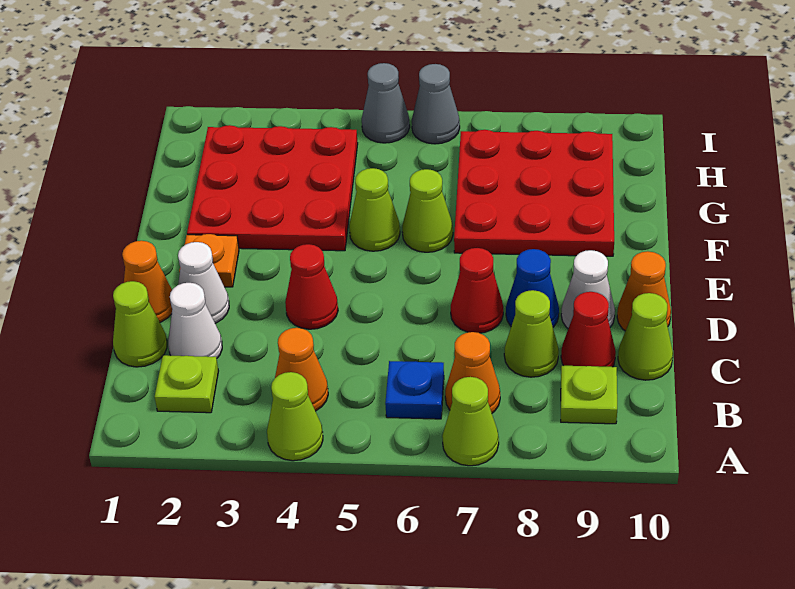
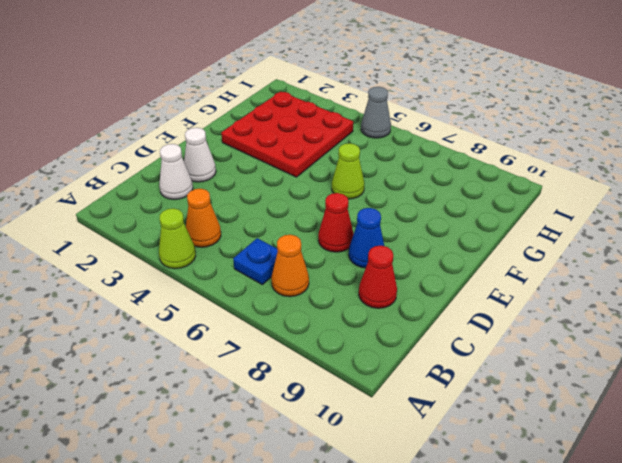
none -> lime 1x1 cone [442,377,499,466]
none -> lime 1x1 plate [155,355,218,413]
none -> lime 1x1 plate [561,366,617,424]

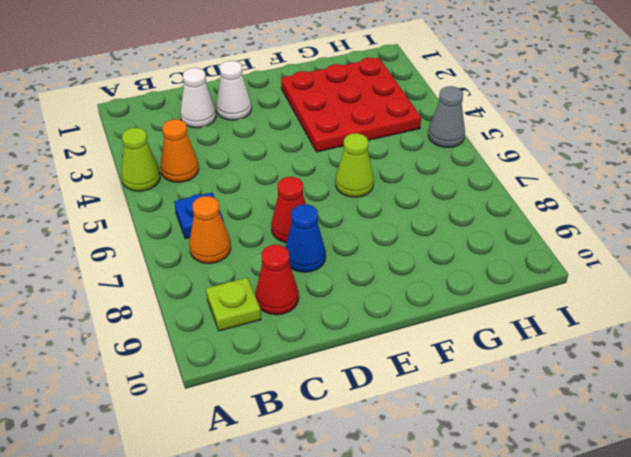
none -> lime 1x1 cone [442,377,499,466]
none -> lime 1x1 plate [155,355,218,413]
none -> lime 1x1 cone [113,281,167,367]

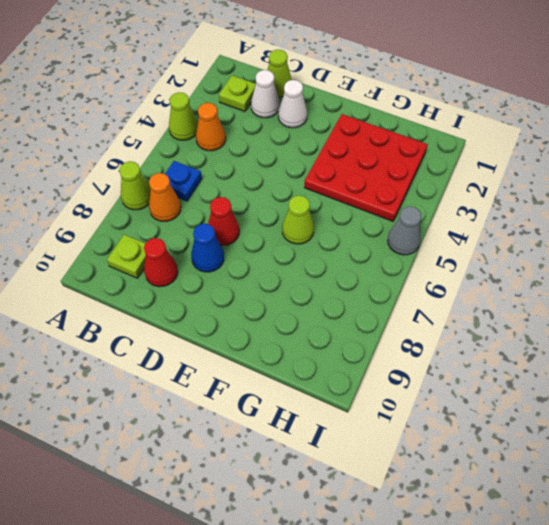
none -> lime 1x1 cone [504,290,559,377]
none -> lime 1x1 cone [618,293,673,380]
none -> orange 1x1 cone [122,241,172,322]

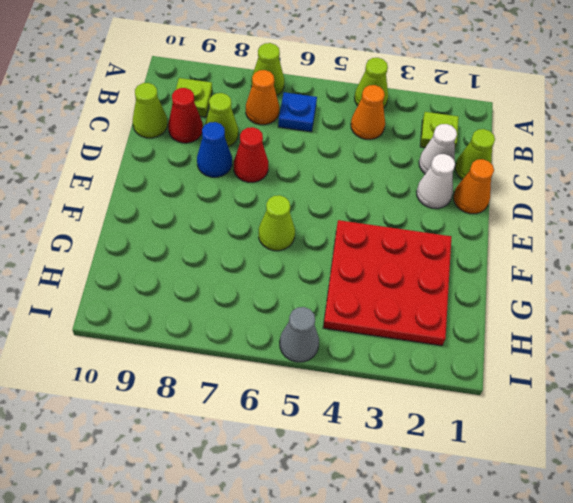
none -> red 1x1 cone [285,244,338,329]
none -> white 1x1 cone [561,250,615,328]
none -> orange 1x1 cone [617,251,671,331]

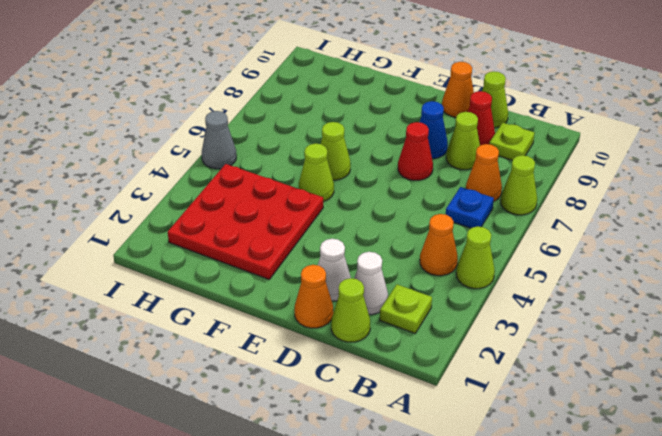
none -> red 1x1 cone [285,244,338,329]
none -> white 1x1 cone [561,250,615,328]
none -> orange 1x1 plate [179,234,239,287]

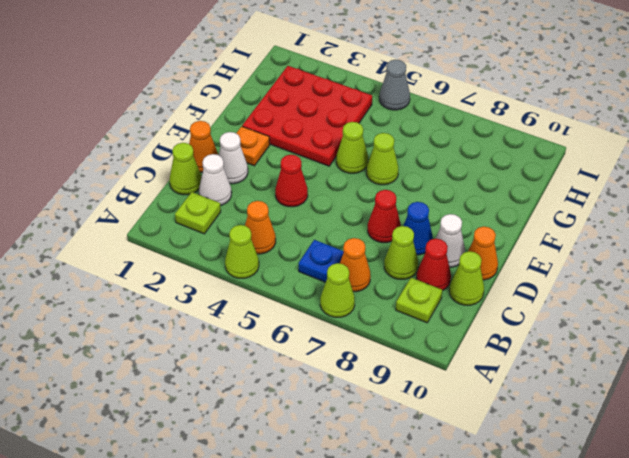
none -> red 3x3 plate [454,130,614,256]
none -> grey 1x1 cone [412,64,460,144]

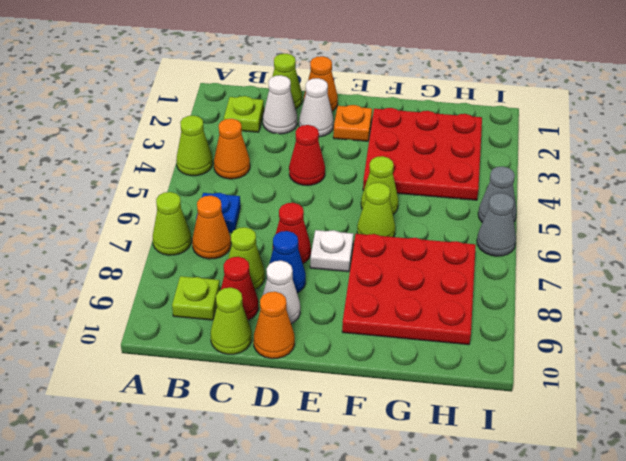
white 1x1 plate [310,230,354,272] -> none

